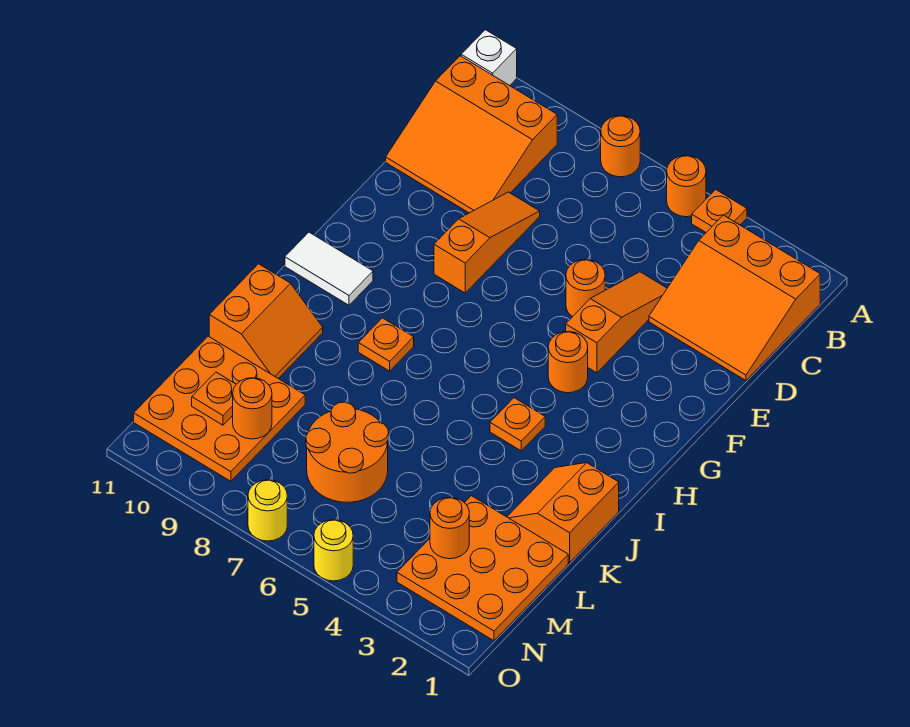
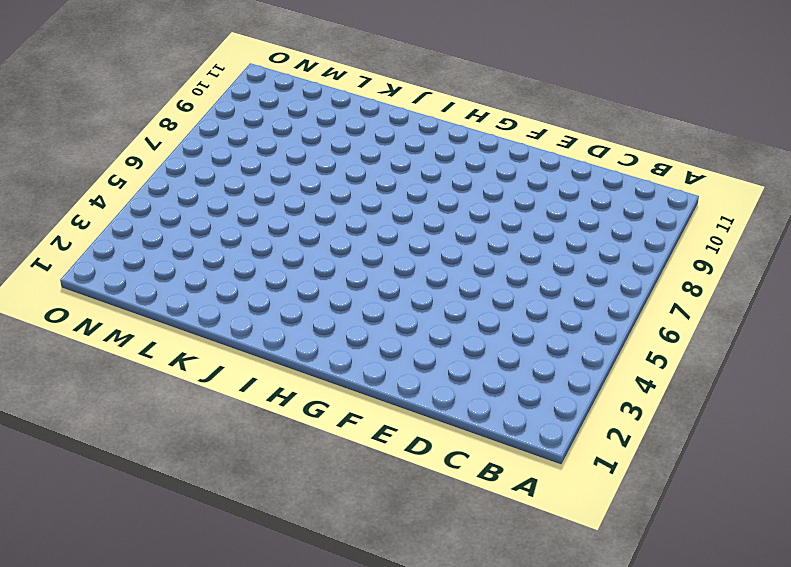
none -> orange 1x1 plate [692,190,747,232]
none -> orange 1x1 round brick [667,155,706,217]
none -> orange 1x1 round brick [601,116,640,177]

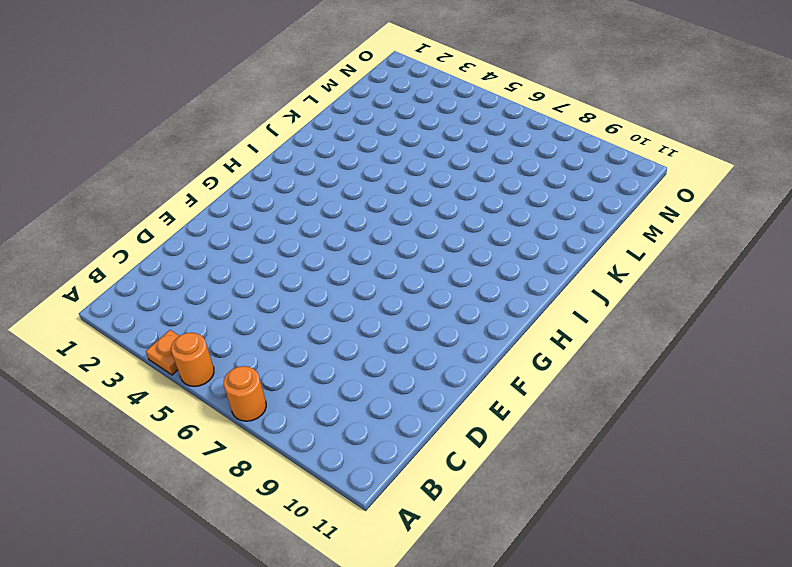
none -> white 1x1 brick [461,30,517,86]
none -> orange 3x3 slope [649,215,820,380]
none -> orange 3x3 slope [386,56,557,213]

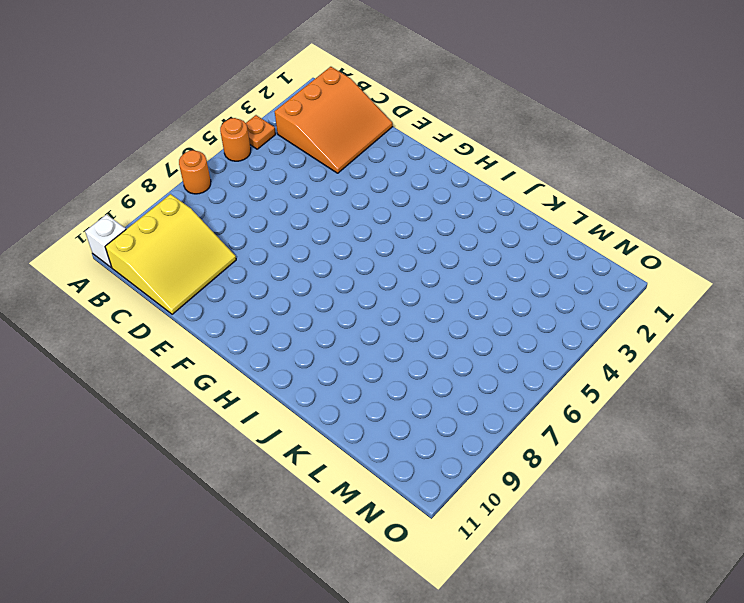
yellow 3x3 slope [105,194,236,314] -> orange 3x3 slope [386,56,557,213]
none -> orange 1x3 slope [566,272,667,373]
none -> orange 1x3 slope [434,192,540,293]
none -> orange 1x1 round brick [566,260,605,317]

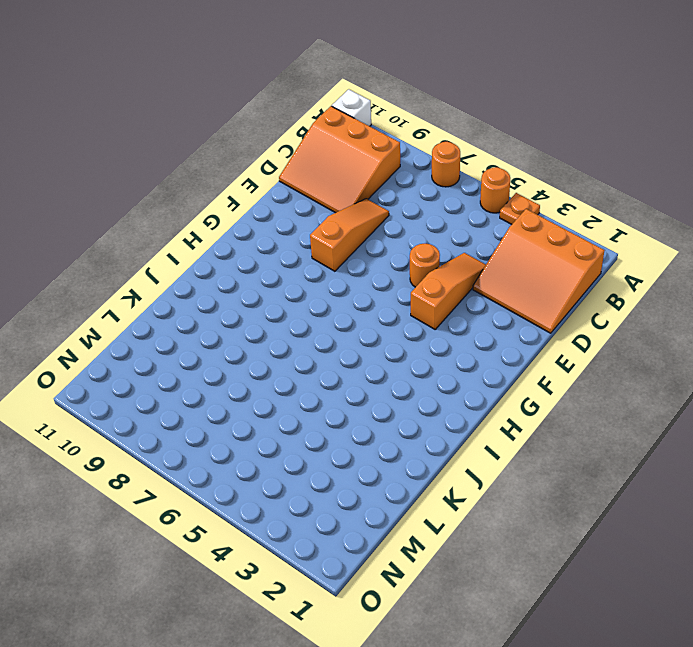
none -> orange 1x1 round brick [548,331,588,393]
none -> white 1x2 tile [285,232,373,305]
none -> orange 1x1 plate [490,398,545,451]

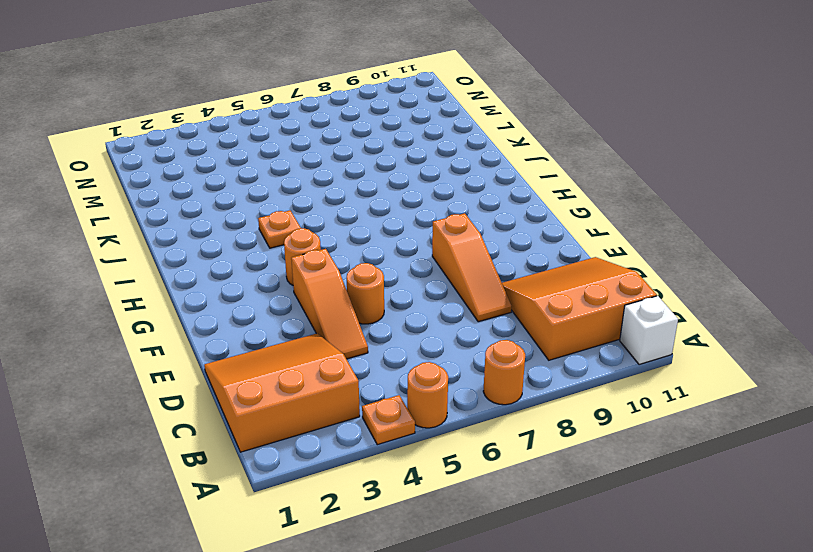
none -> white 1x2 tile [285,232,373,305]
none -> orange 1x1 plate [358,318,414,371]
none -> orange 2x2 slope [507,463,619,563]

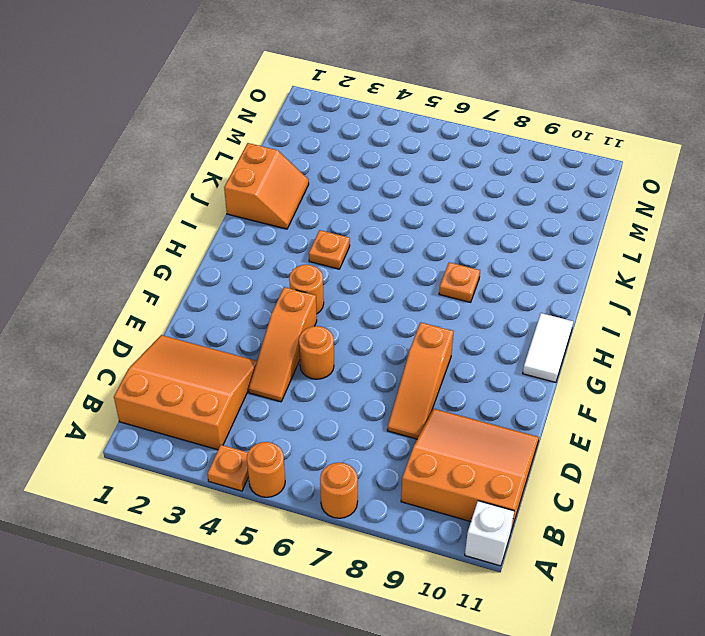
white 1x2 tile [523,313,573,382] -> white 1x2 tile turned to [285,232,373,305]
none -> orange 2x2 slope [209,264,323,378]
none -> orange 3x3 plate [397,496,568,641]
none -> orange 2x2 round brick [306,402,389,502]

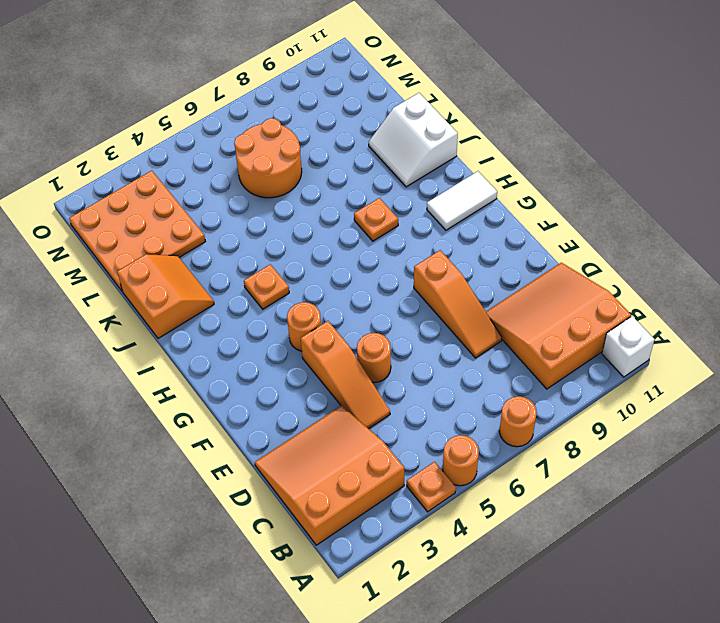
white 2x2 slope [369,93,458,187] -> orange 2x2 slope [209,264,323,378]
none -> orange 3x3 plate [134,336,305,481]
none -> yellow 1x1 round brick [314,520,353,581]
none -> yellow 1x1 round brick [248,480,287,541]

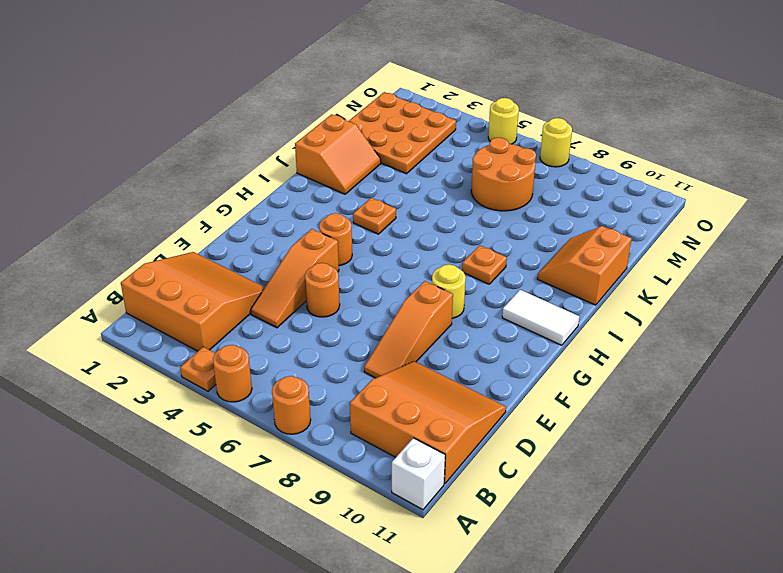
yellow 1x1 round brick [432,264,466,318] -> none
none -> orange 3x3 plate [134,336,305,481]
none -> orange 1x1 round brick [430,497,469,559]
none -> orange 1x1 round brick [233,378,272,439]

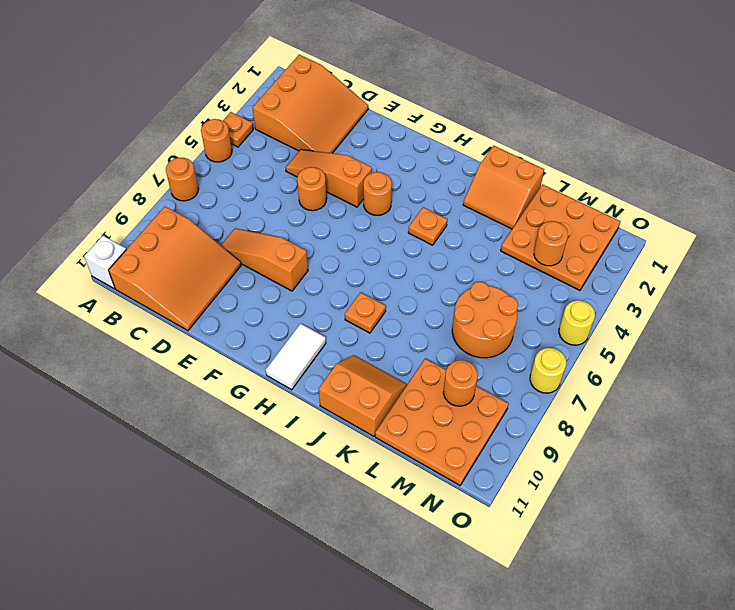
none -> orange 1x1 plate [192,372,236,425]

